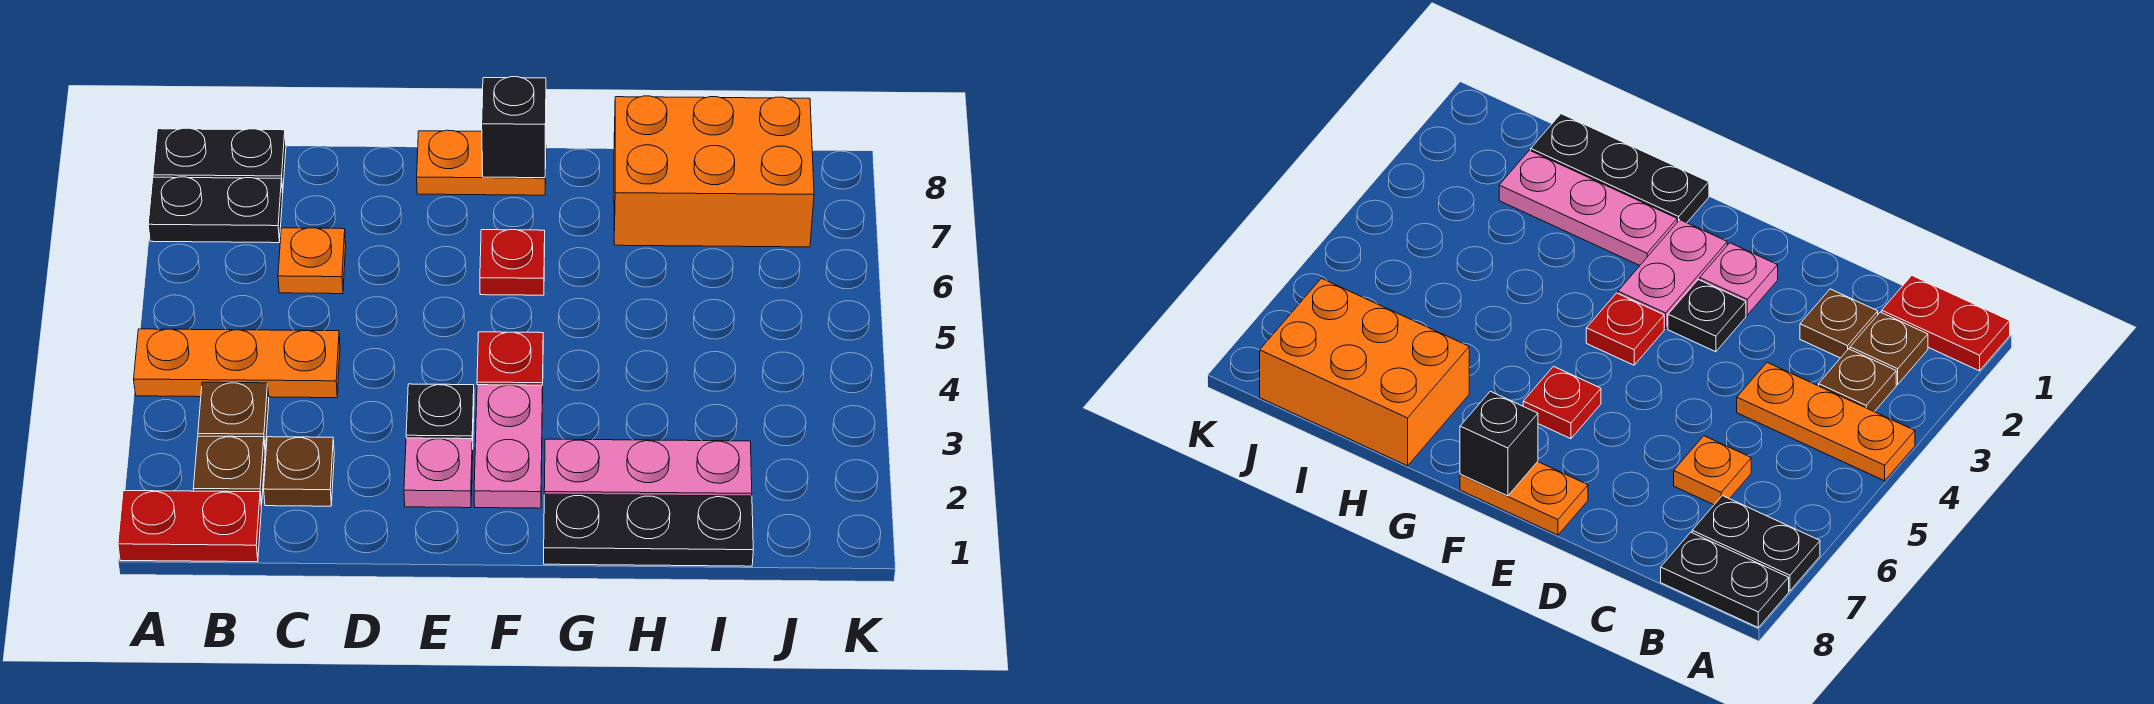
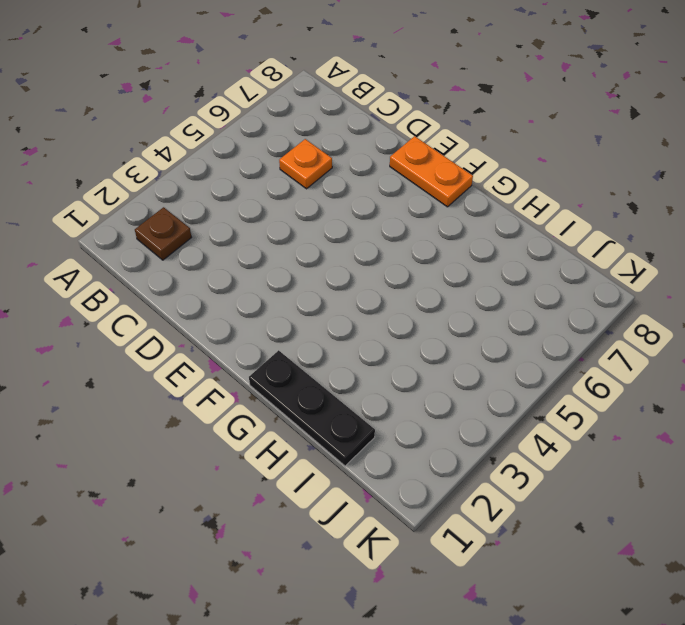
none -> red 1x2 plate [118,491,261,562]
none -> orange 1x3 plate [134,329,340,398]
none -> black 1x2 plate [148,177,283,243]

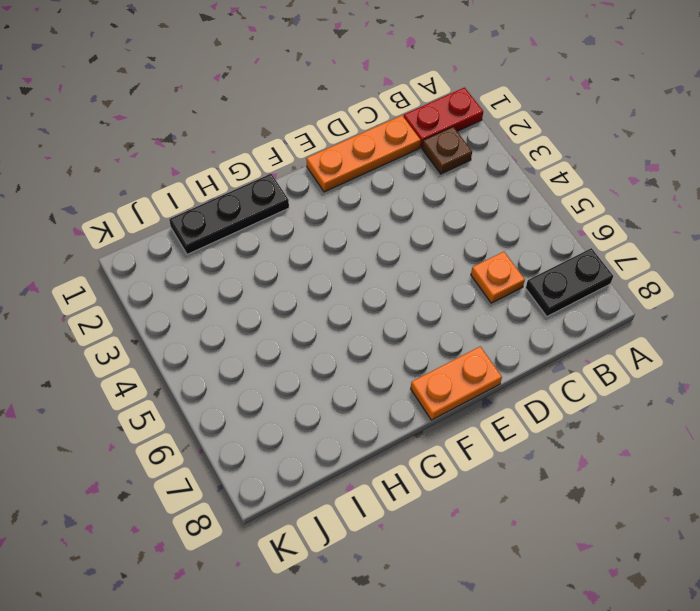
orange 1x3 plate [306,115,421,192] -> orange 1x3 plate moved to [134,329,340,398]
none -> black 1x2 plate [153,128,286,193]
none -> brown 1x1 plate [198,382,269,449]
none -> brown 1x1 plate [264,437,334,506]

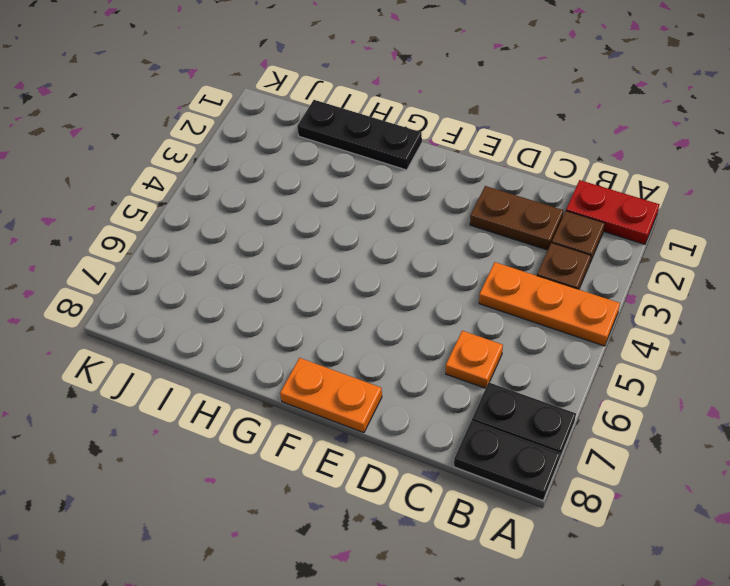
brown 1x2 plate [470,186,563,250] -> brown 1x1 plate [264,437,334,506]
none -> pink 1x1 plate [404,438,473,508]
none -> black 1x1 plate [406,384,474,449]
none -> pink 1x2 plate [474,385,543,508]

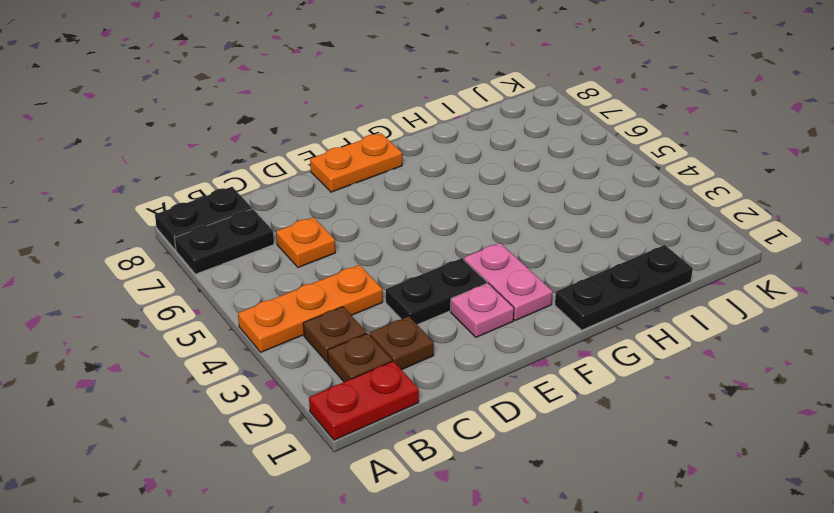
black 1x2 plate [386,258,487,325] -> black 1x1 plate [406,384,474,449]
none -> red 1x1 plate [477,332,543,385]
none -> red 1x1 plate [480,230,545,295]
none -> pink 1x3 plate [544,439,752,496]

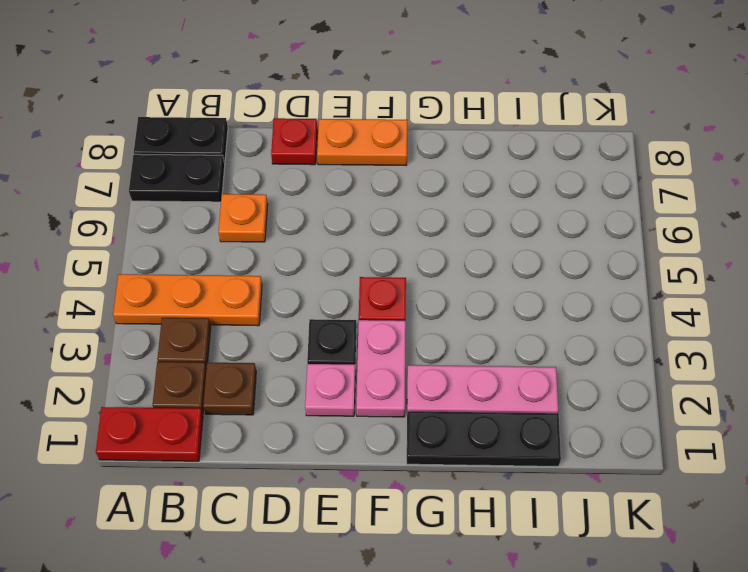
red 1x1 plate [271,118,317,165] -> red 1x1 plate moved to [480,230,545,295]
none -> orange 2x3 brick [614,96,814,247]
none -> black 1x1 brick [482,77,546,178]

